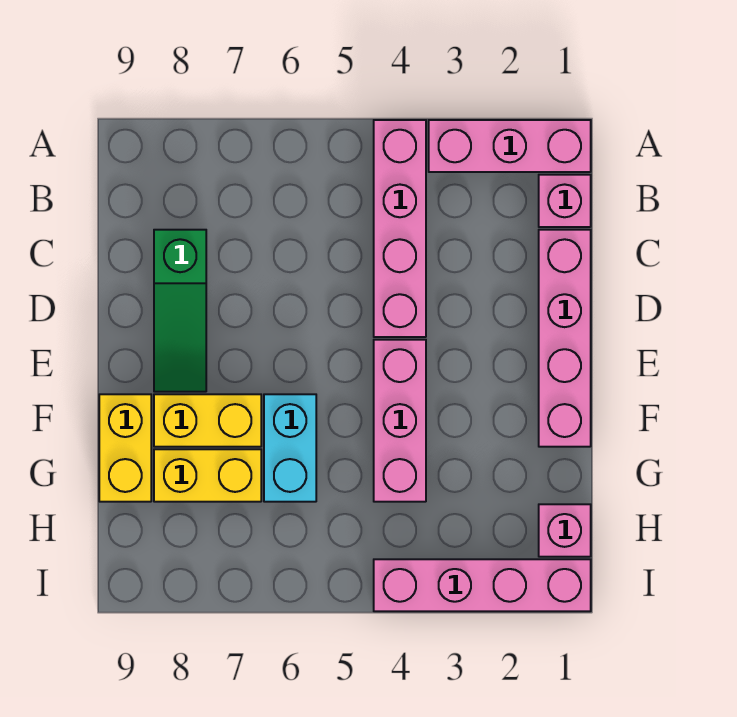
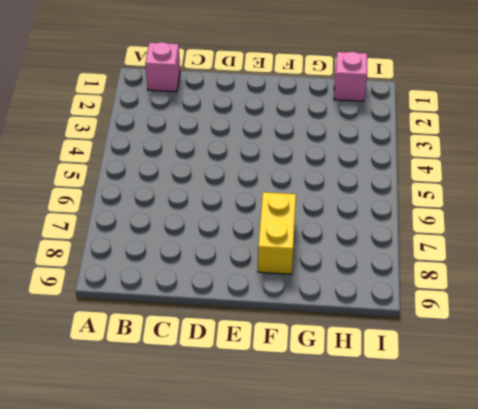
none -> pink 1x3 brick [429,120,591,172]
none -> pink 1x4 brick [374,120,426,337]
none -> pink 1x4 brick [539,230,591,447]

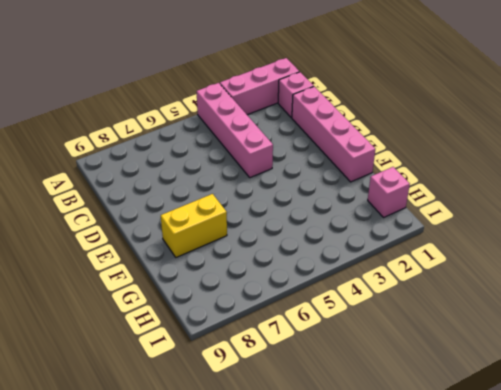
none -> green 1x3 slope [154,230,206,392]
none -> pink 1x3 brick [374,340,426,502]
none -> cyan 1x2 brick [264,394,316,502]

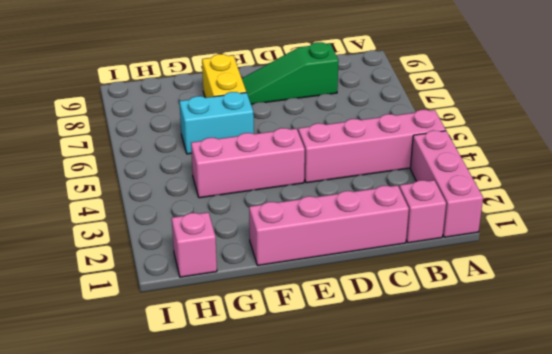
none -> yellow 1x2 brick [99,394,151,502]
none -> yellow 1x2 brick [154,449,261,502]
none -> pink 1x4 brick [374,559,591,611]

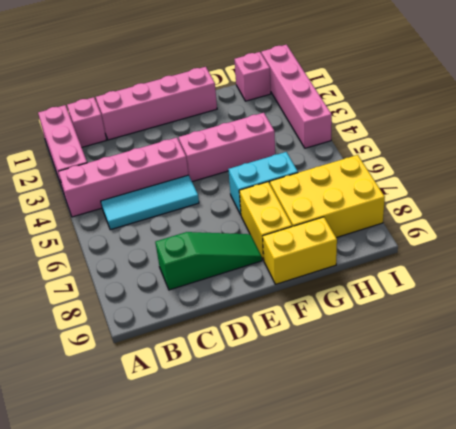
cyan 1x3 tile [101,175,199,230] -> none
yellow 2x3 brick [270,155,385,238] -> yellow 1x2 brick [154,449,261,502]

